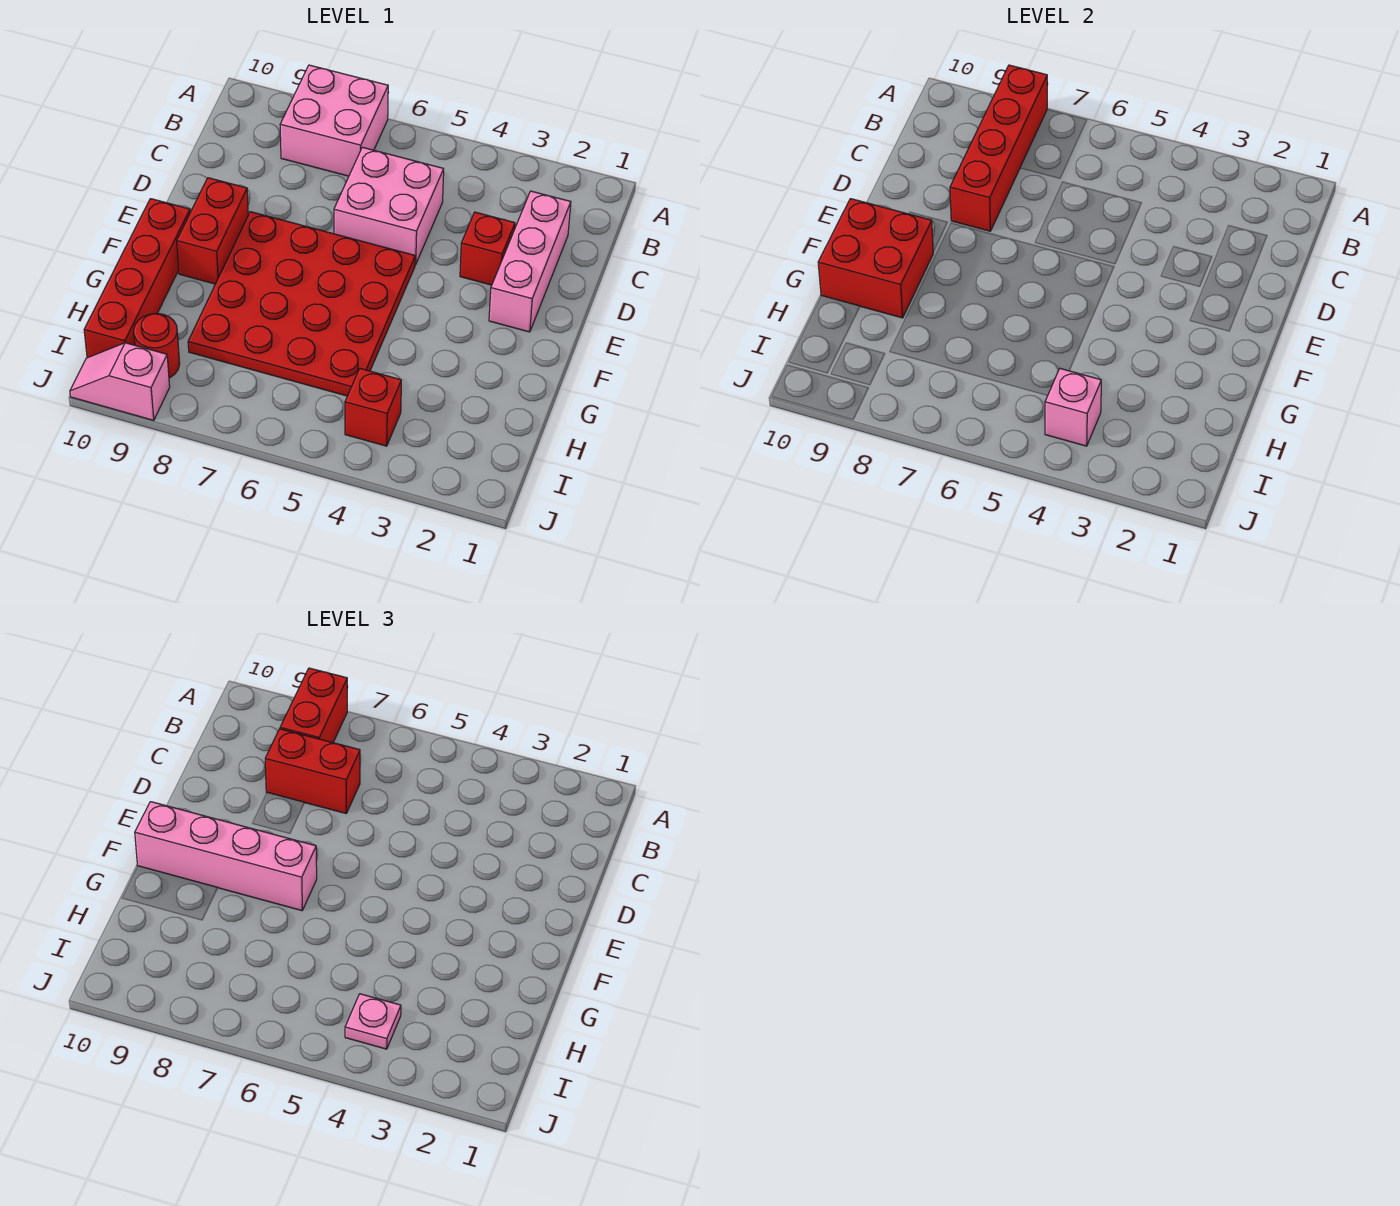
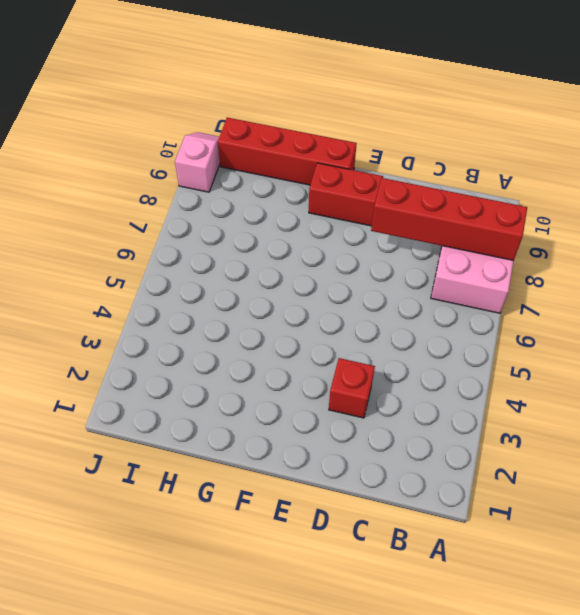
none -> pink 1x3 brick [489,191,571,332]
none -> pink 2x2 brick [334,147,444,265]
none -> red 4x4 plate [188,212,415,396]

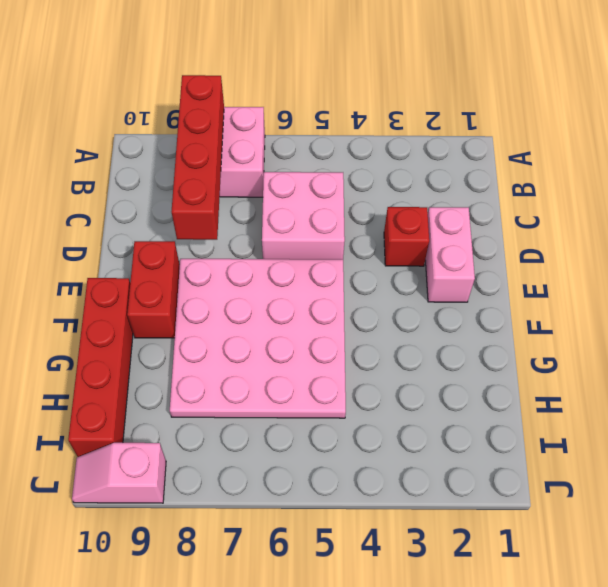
pink 1x2 brick [425,207,475,302] -> pink 1x3 brick [489,191,571,332]
pink 4x4 plate [170,259,346,418] -> red 4x4 plate [188,212,415,396]
none -> red 1x1 brick [345,369,401,446]
none -> red 1x1 round brick [134,313,180,378]
none -> red 2x2 brick [818,199,934,318]

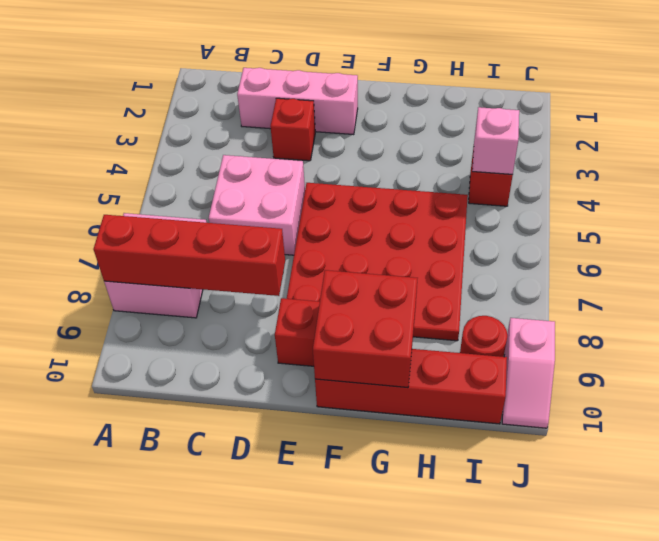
none -> red 1x2 brick [280,668,347,743]
none -> red 1x2 brick [265,729,360,813]
none -> pink 1x4 brick [135,802,317,911]

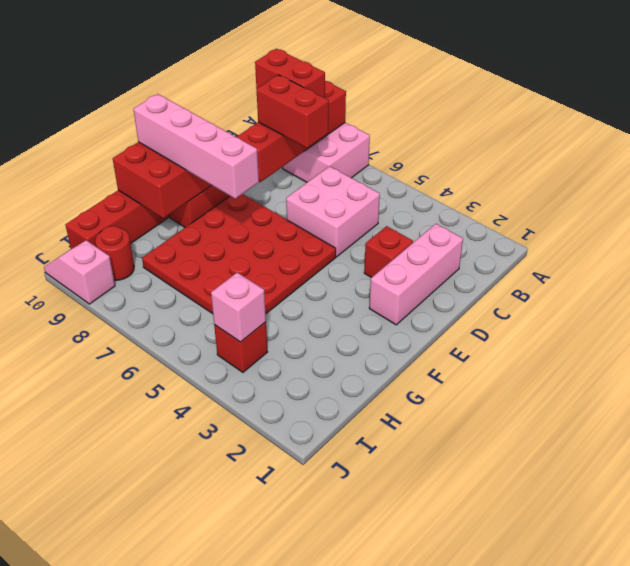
red 1x2 brick [255,49,325,98] -> red 1x2 brick turned to [280,668,347,743]
none -> pink 1x1 plate [345,994,401,1049]

